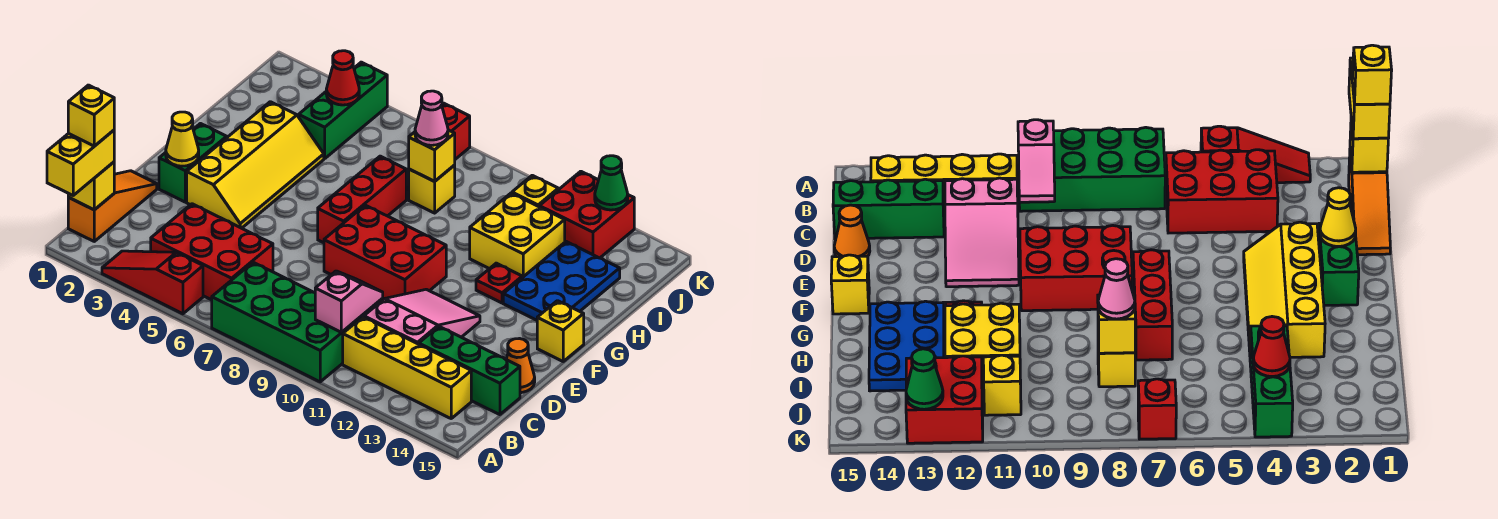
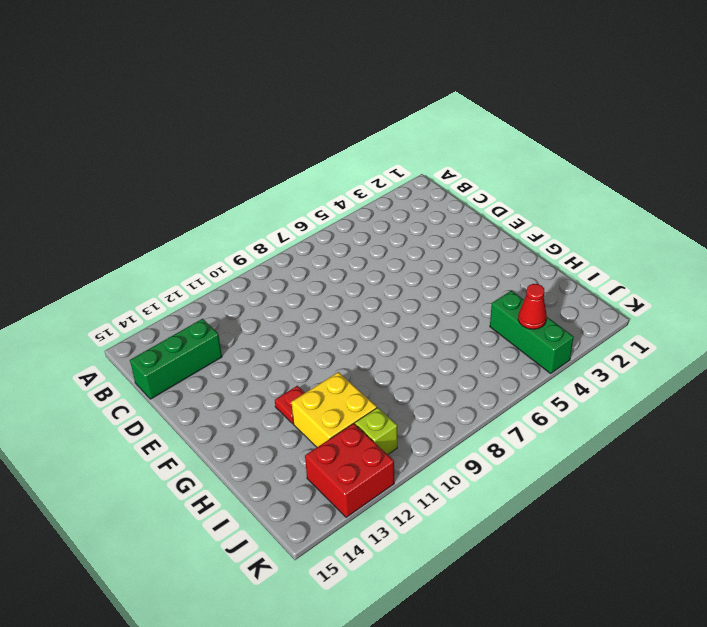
lime 1x1 brick [355,407,397,455] -> yellow 1x1 brick [512,175,558,207]
none -> red 1x3 slope [102,251,203,314]
none -> green 2x4 brick [212,262,362,382]
none -> orange 1x3 slope [68,171,157,241]
none -> red 2x3 brick [151,204,273,300]

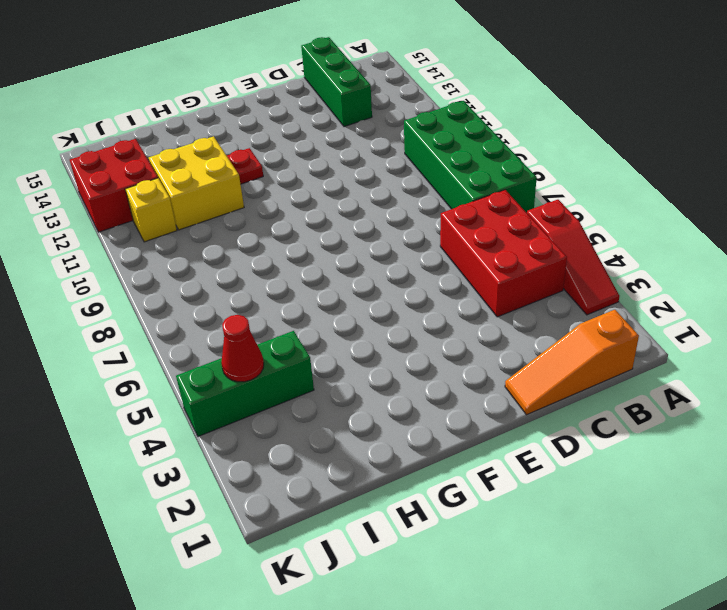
none -> yellow 1x4 brick [343,317,471,418]
none -> pink 2x3 slope [364,289,480,344]
none -> orange 1x1 cone [506,339,535,393]
none -> green 1x2 brick [159,124,227,202]

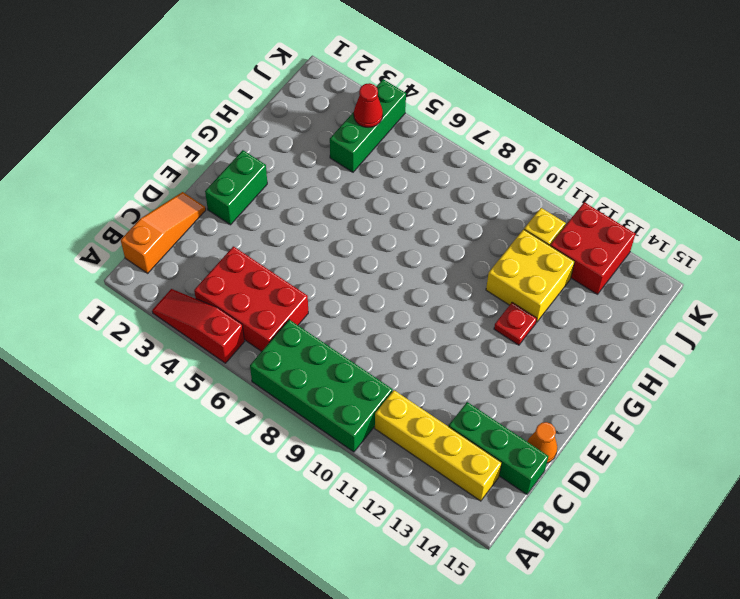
none -> pink 2x3 slope [364,289,480,344]
none -> yellow 2x4 slope [187,102,324,228]
none -> red 2x3 brick [324,205,446,300]
none -> red 1x3 brick [318,156,406,243]

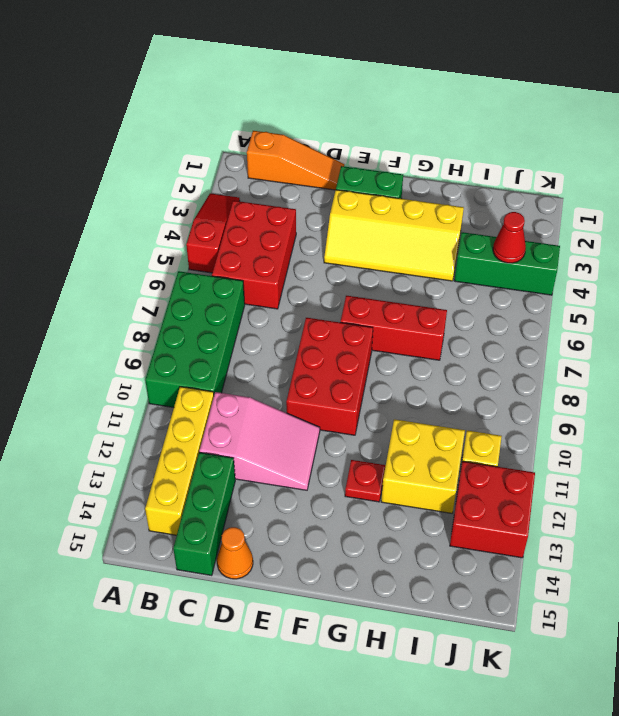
none -> yellow 1x1 brick [537,301,584,361]
none -> blue 2x3 plate [503,242,620,320]
none -> yellow 1x1 brick [409,165,455,213]
none -> red 1x1 brick [442,103,470,159]

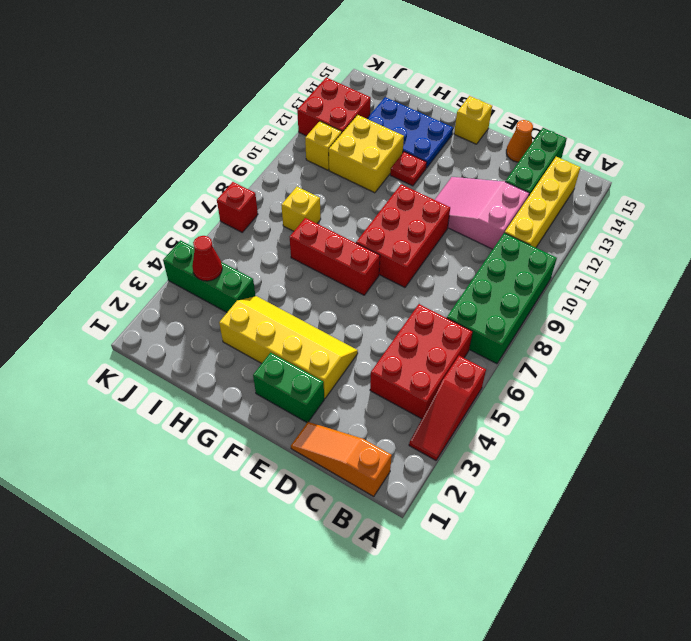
none -> yellow 1x1 brick [68,162,114,210]
none -> pink 1x2 slope [315,271,383,332]
none -> yellow 1x1 cone [166,112,199,166]
none -> yellow 1x1 brick [409,130,455,181]

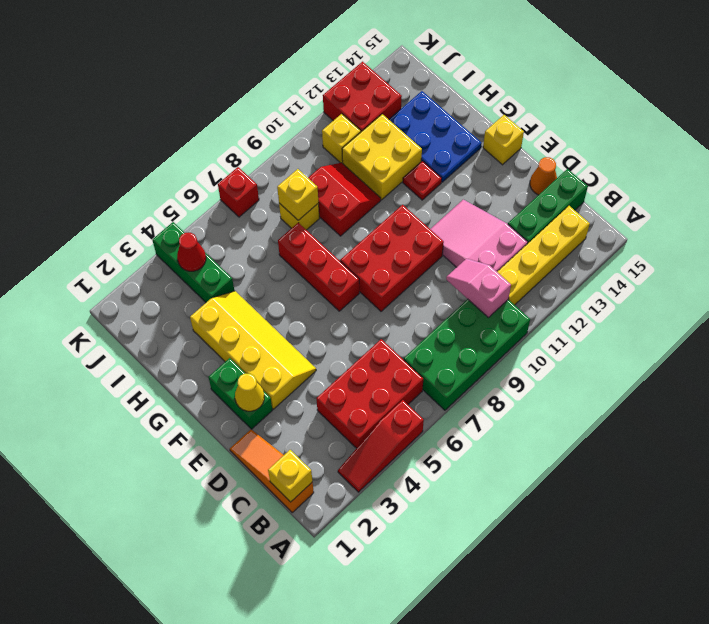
red 2x2 slope [308,163,381,236] -> none
none -> green 1x1 cone [595,156,628,210]
none -> yellow 1x2 brick [47,130,114,195]
none -> pink 1x1 cone [415,91,448,145]
none -> yellow 1x1 brick [68,85,114,146]

